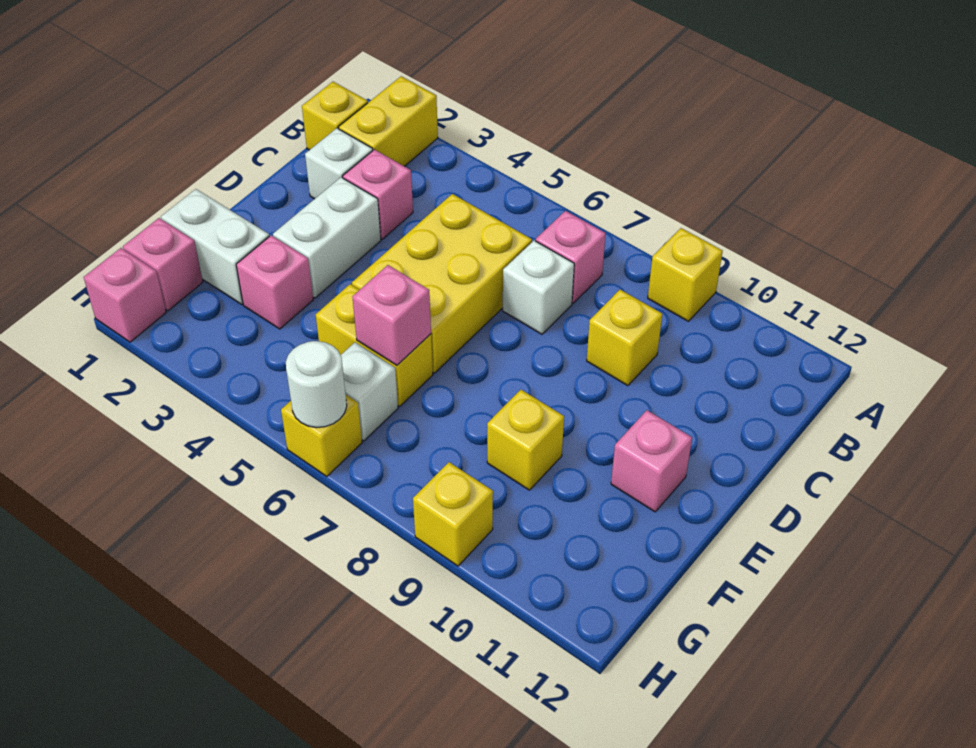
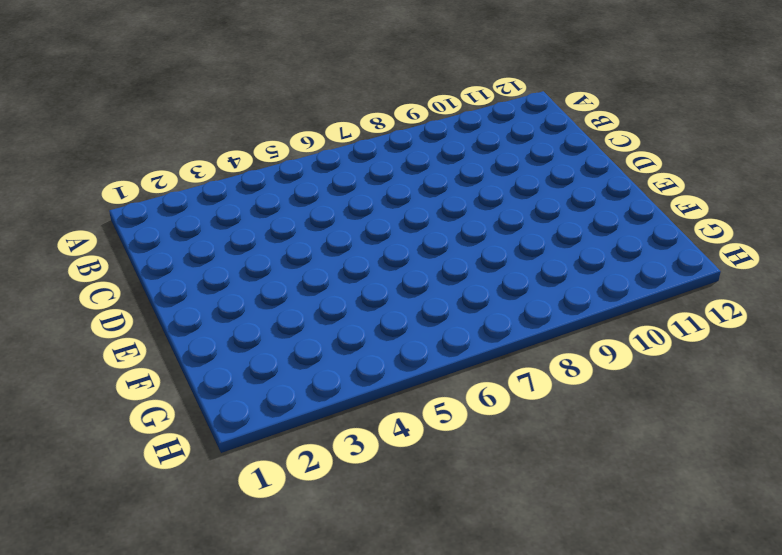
none -> yellow 1x2 brick [339,76,438,166]
none -> yellow 1x1 brick [648,228,723,321]
none -> yellow 1x1 brick [302,82,368,150]

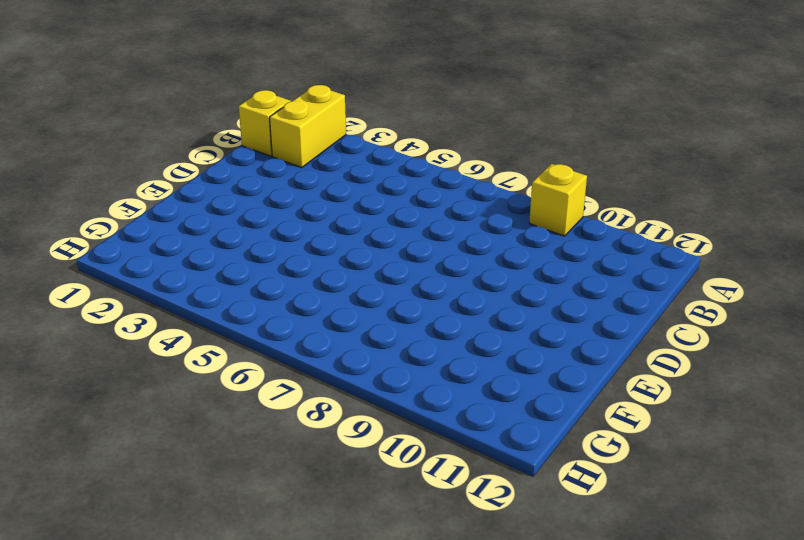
none -> pink 1x1 brick [535,211,606,303]
none -> white 1x1 brick [305,128,373,199]
none -> pink 1x1 brick [343,149,413,239]

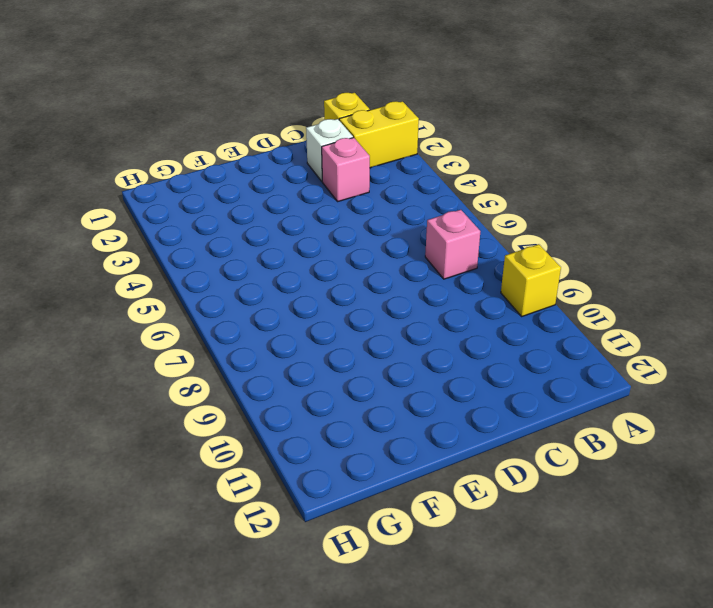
none -> yellow 2x3 brick [352,194,532,373]
none -> white 1x1 brick [503,241,574,334]
none -> yellow 1x1 brick [587,290,662,386]

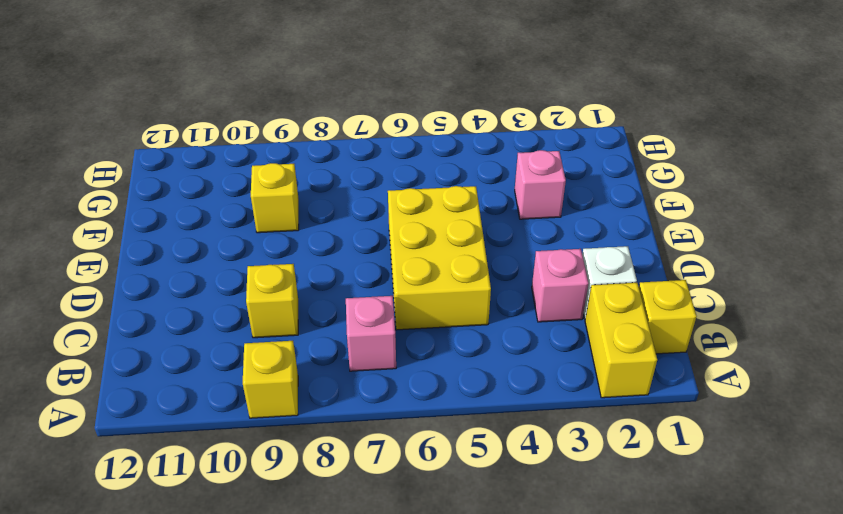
none -> white 1x1 brick [503,241,574,334]
none -> white 1x2 brick [273,177,381,298]
none -> pink 1x1 brick [611,410,692,512]

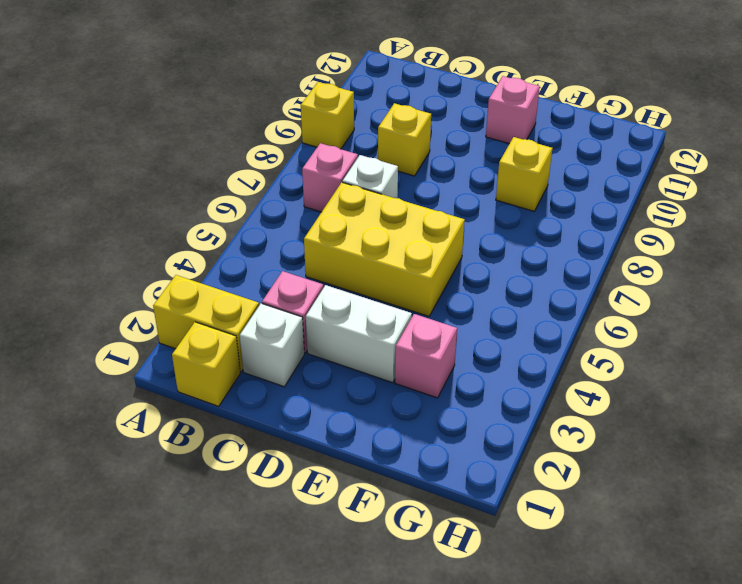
none -> white 1x2 brick [161,189,270,304]
none -> yellow 1x2 brick [316,284,433,406]
none -> pink 1x1 brick [123,218,203,311]

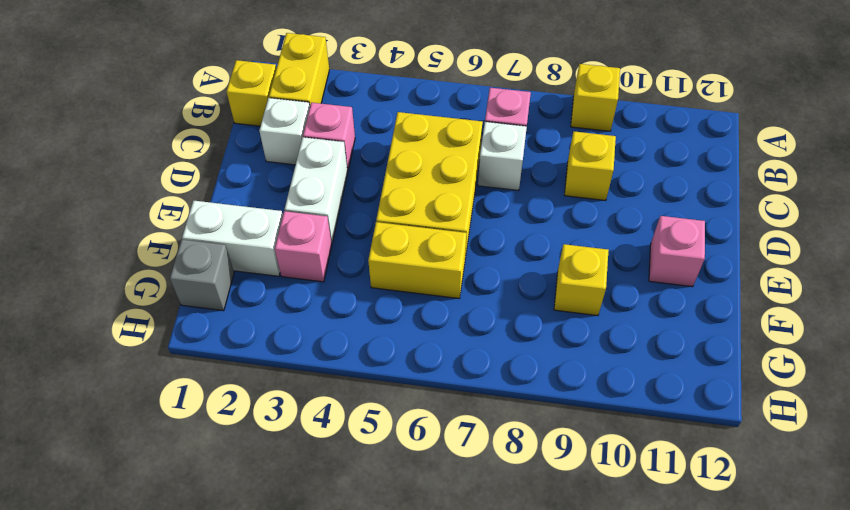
grey 1x1 brick [170,240,234,311] -> pink 1x1 brick [123,218,203,311]
none -> white 1x1 brick [341,342,398,441]
none -> pink 1x1 brick [84,248,166,342]
none -> yellow 1x1 brick [281,395,362,476]

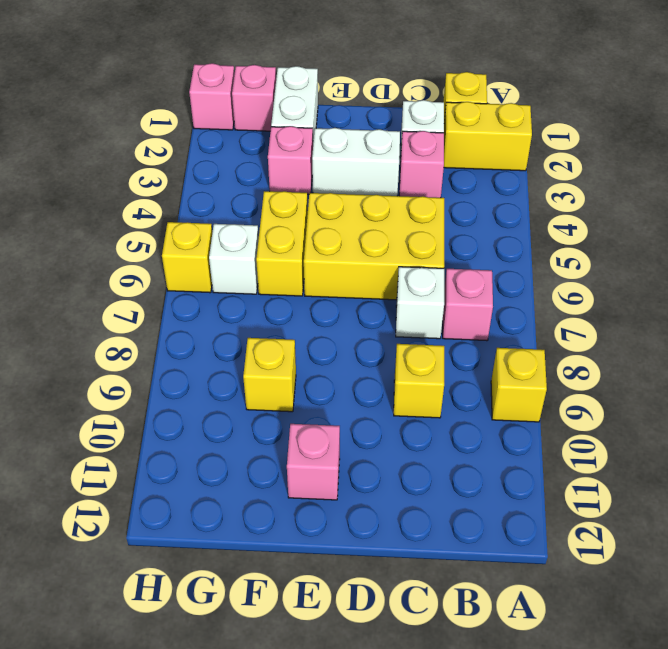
none -> yellow 1x1 brick [413,462,493,566]
none -> pink 1x1 brick [352,265,431,365]
none -> white 1x1 round brick [286,341,347,428]

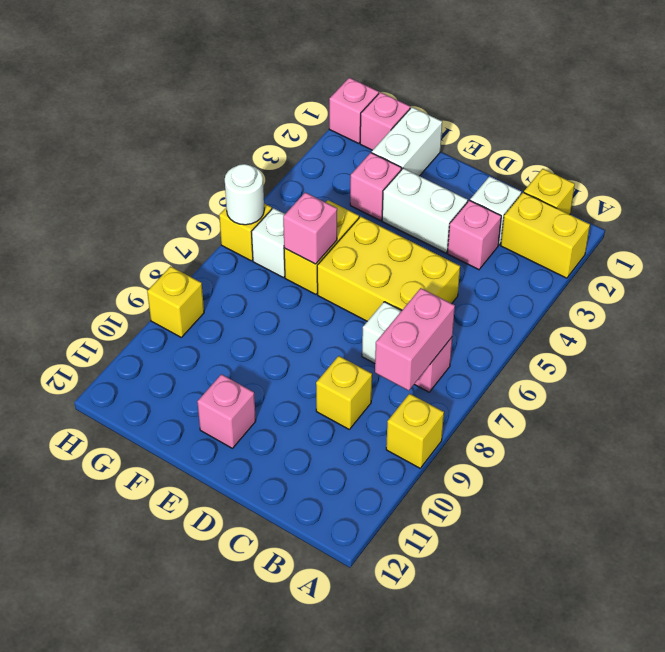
pink 1x2 brick [375,288,455,391] -> none
none -> yellow 1x1 brick [487,390,564,490]

